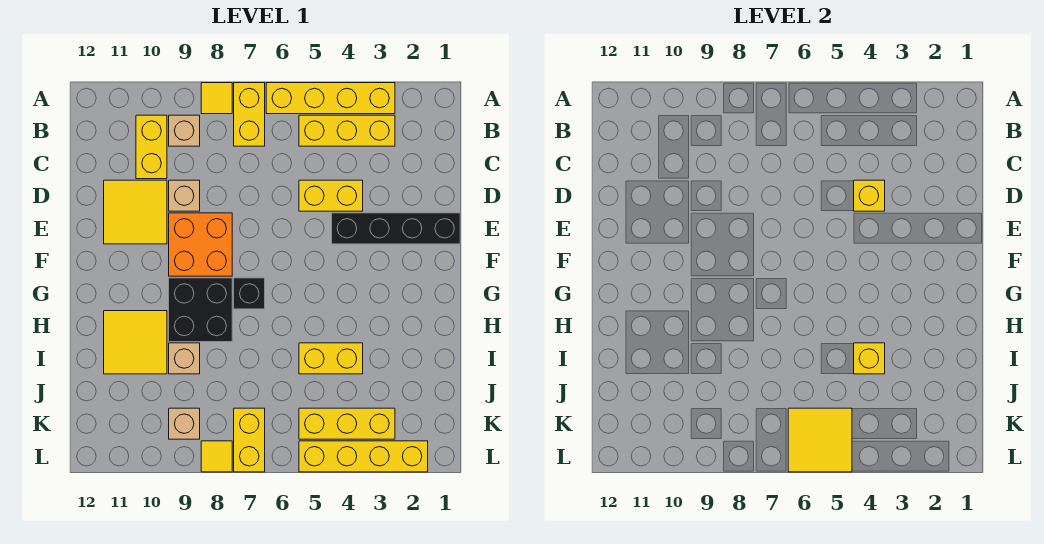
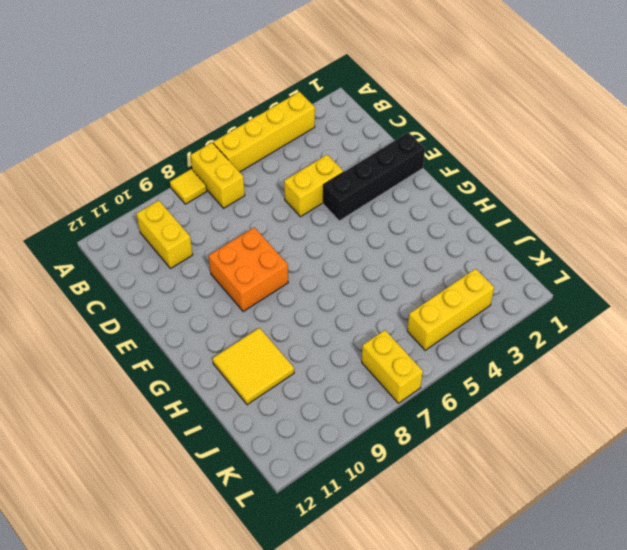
none -> yellow 1x3 brick [299,115,395,146]
none -> tan 1x1 brick [169,115,200,146]
none -> tan 1x1 brick [169,180,200,211]

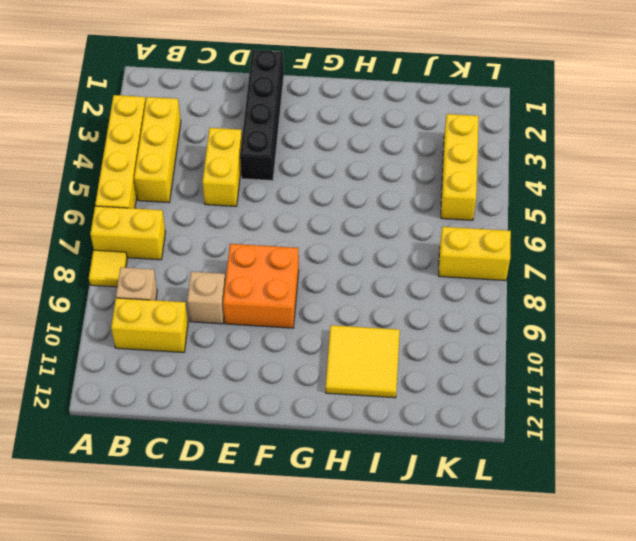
none -> yellow 2x2 tile [104,180,167,244]
none -> black 1x1 brick [234,278,265,309]
none -> black 2x2 brick [169,278,232,342]

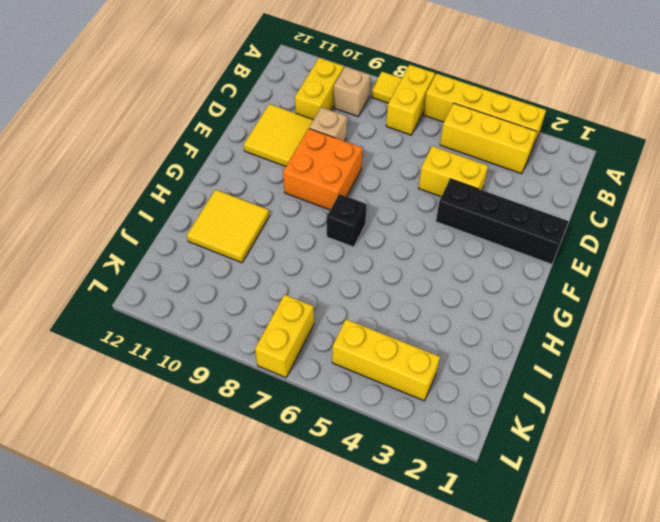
none -> black 2x2 brick [169,278,232,342]
none -> yellow 1x2 brick [299,343,363,374]
none -> tan 1x1 brick [169,343,200,374]

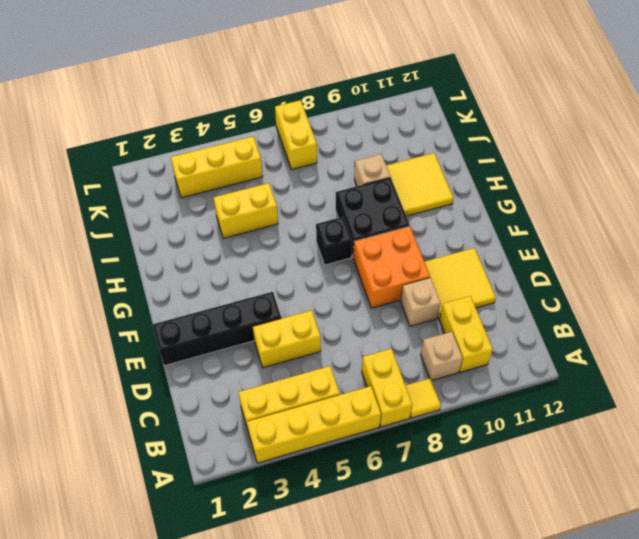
none -> tan 1x1 brick [169,408,200,439]
none -> yellow 1x4 brick [299,441,428,472]
none -> yellow 1x1 tile [201,441,232,472]

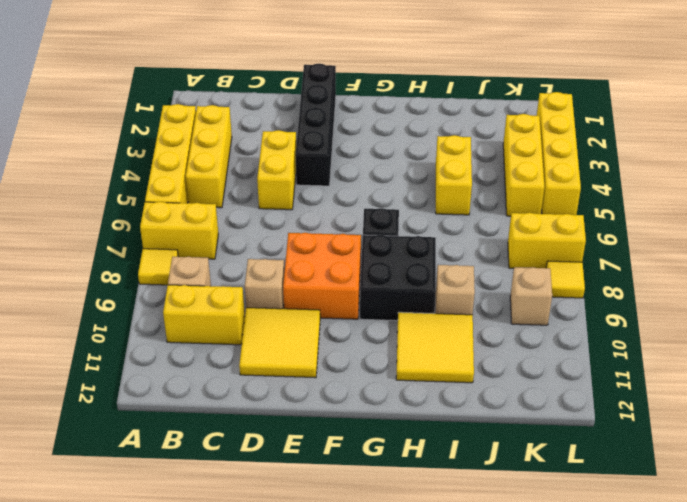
none -> yellow 1x1 brick [854,180,885,211]
none -> yellow 1x1 brick [854,343,885,374]
none -> yellow 2x2 tile [788,408,852,472]

